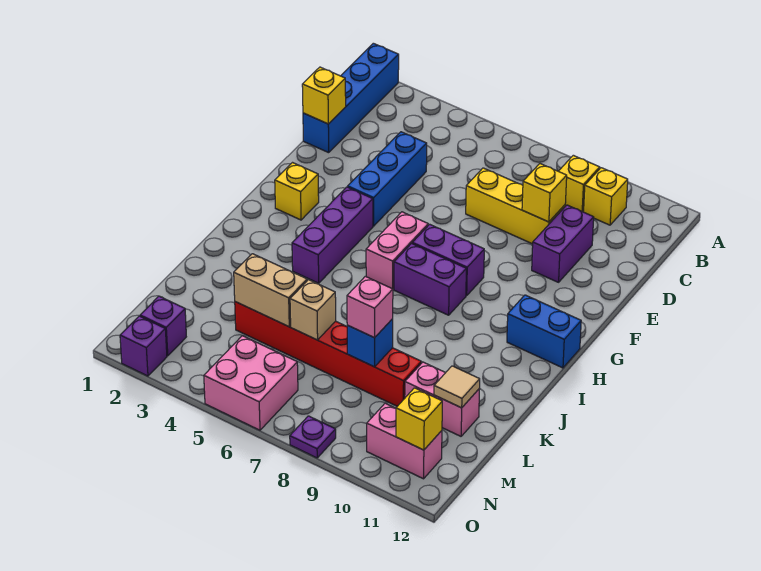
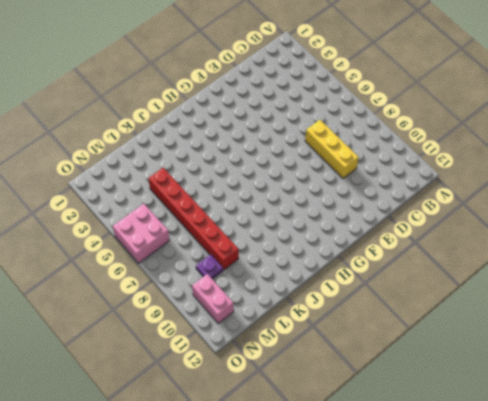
purple 1x1 plate [196,254,223,279] -> purple 1x1 plate moved to [290,416,336,458]
none -> blue 1x4 brick [303,43,399,153]
none -> yellow 1x1 brick [558,155,600,212]
none -> yellow 1x1 brick [584,168,628,225]

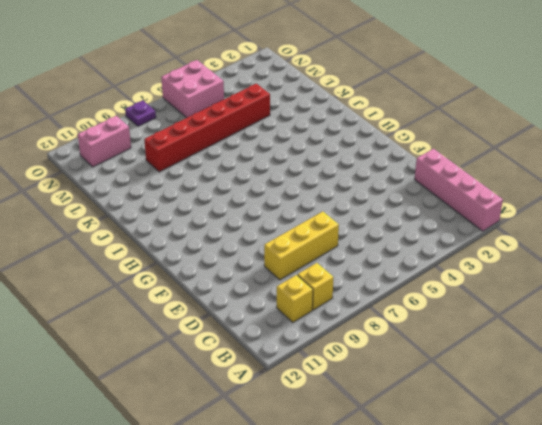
pink 1x4 brick [415,149,503,231] -> blue 1x4 brick [303,43,399,153]
none -> blue 1x3 brick [348,132,427,226]
none -> purple 1x2 brick [532,205,594,282]
none -> yellow 1x1 brick [275,163,319,220]

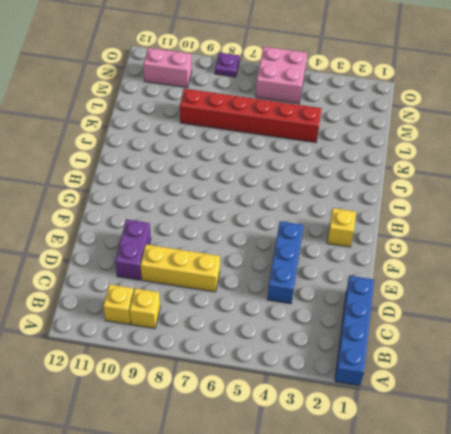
none -> purple 1x3 brick [292,187,373,283]
none -> pink 1x2 brick [366,212,428,289]
none -> purple 1x2 brick [412,224,484,296]

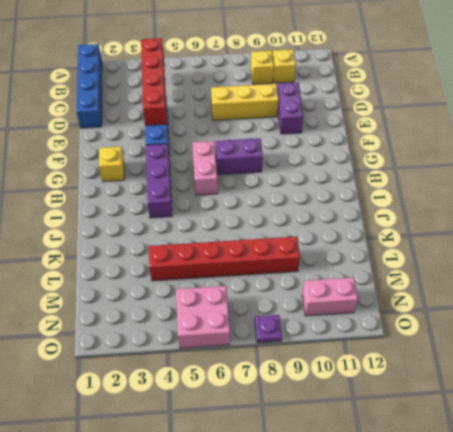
red 1x4 brick [141,38,167,126] -> none
none -> purple 1x2 brick [394,244,466,315]
none -> blue 1x2 brick [507,295,581,368]
none -> pink 1x2 brick [405,362,480,436]

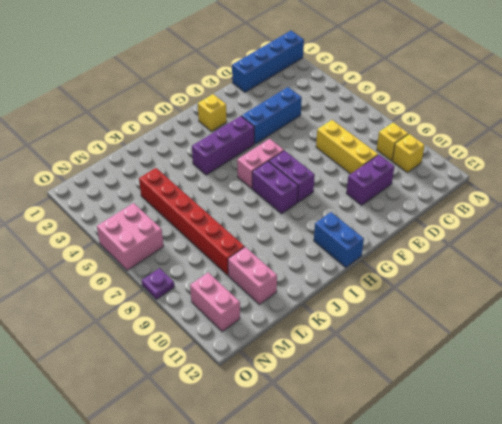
none -> purple 1x1 brick [140,296,186,356]
none -> purple 1x1 brick [120,316,167,376]
none -> yellow 1x1 brick [302,67,346,124]

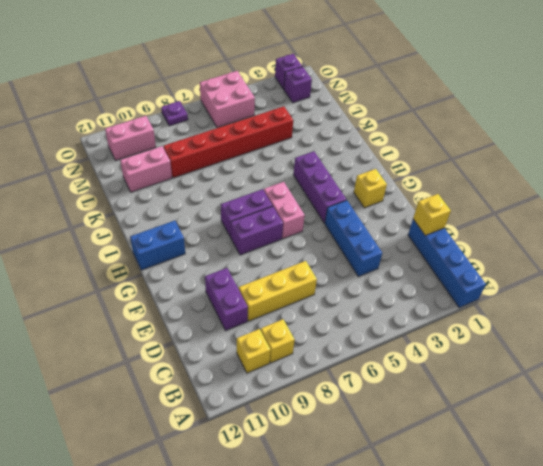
none -> yellow 1x1 brick [522,164,567,222]
none -> tan 1x2 brick [234,254,307,327]
none -> tan 1x1 brick [290,280,336,340]

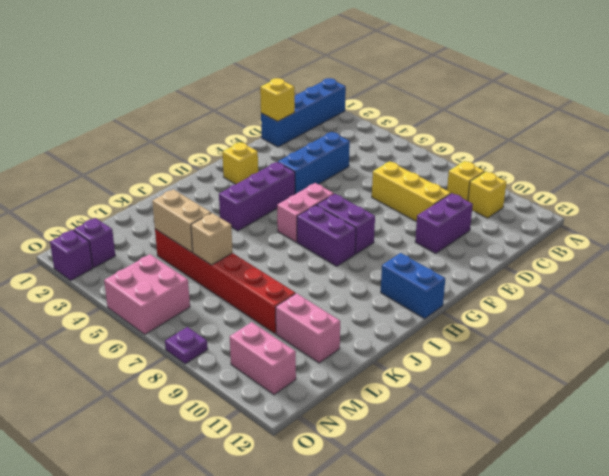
none -> yellow 1x1 brick [522,164,567,222]
none -> blue 1x1 brick [347,319,393,367]
none -> tan 1x1 tile [434,366,480,408]

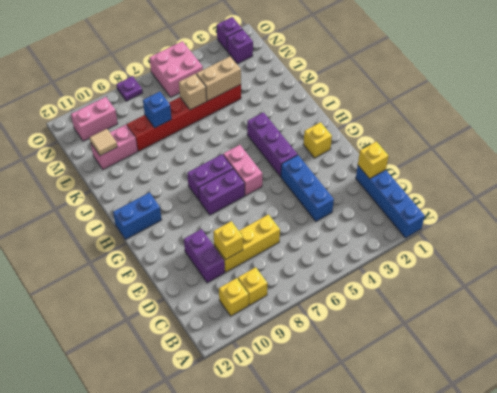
none -> yellow 1x1 brick [396,388,442,450]
none -> pink 1x1 brick [347,276,393,338]

